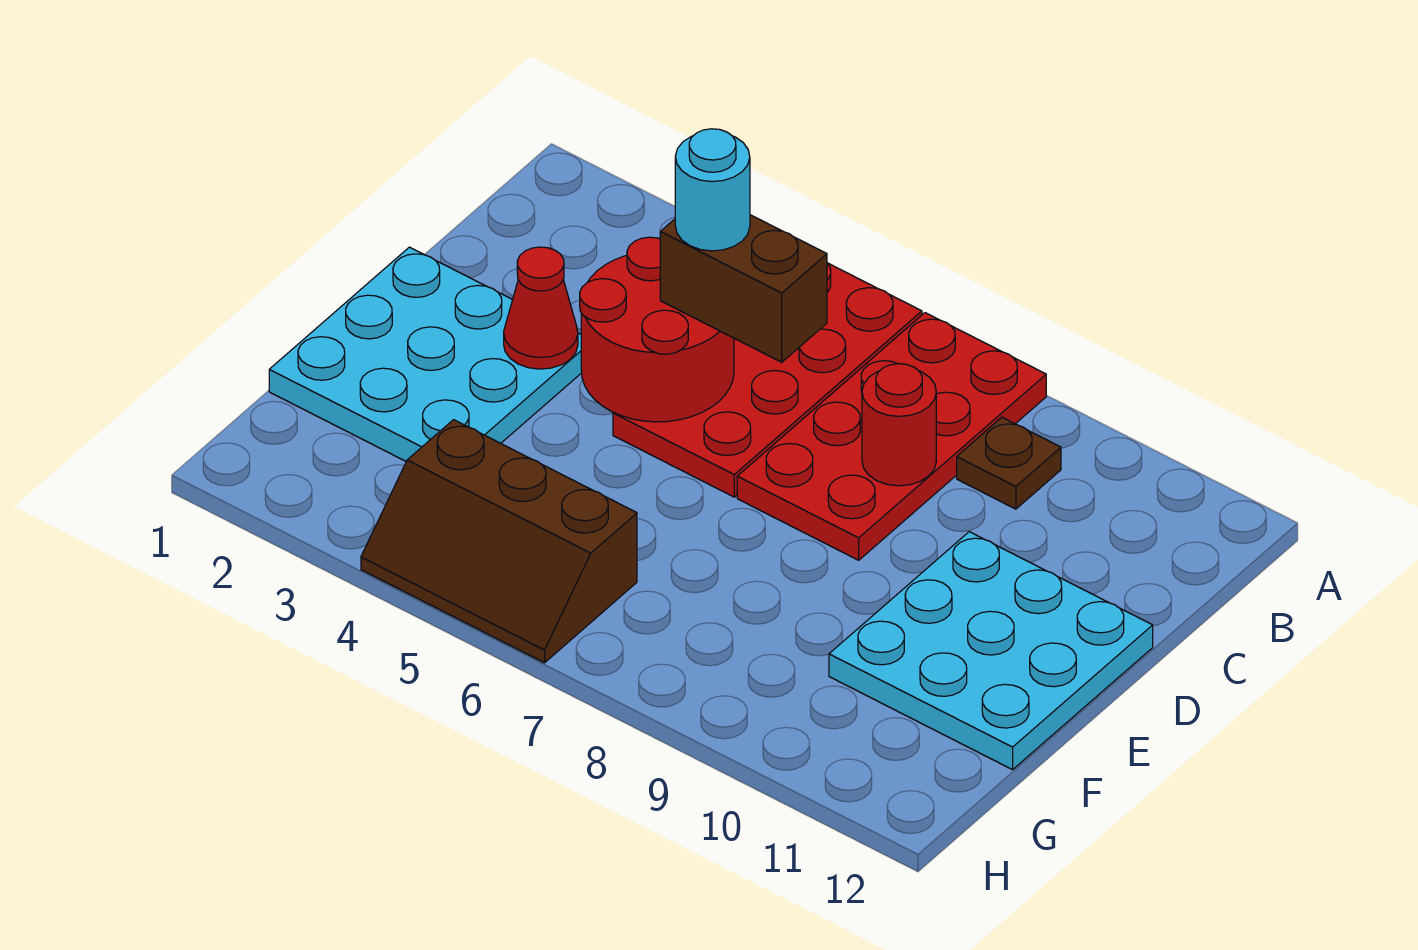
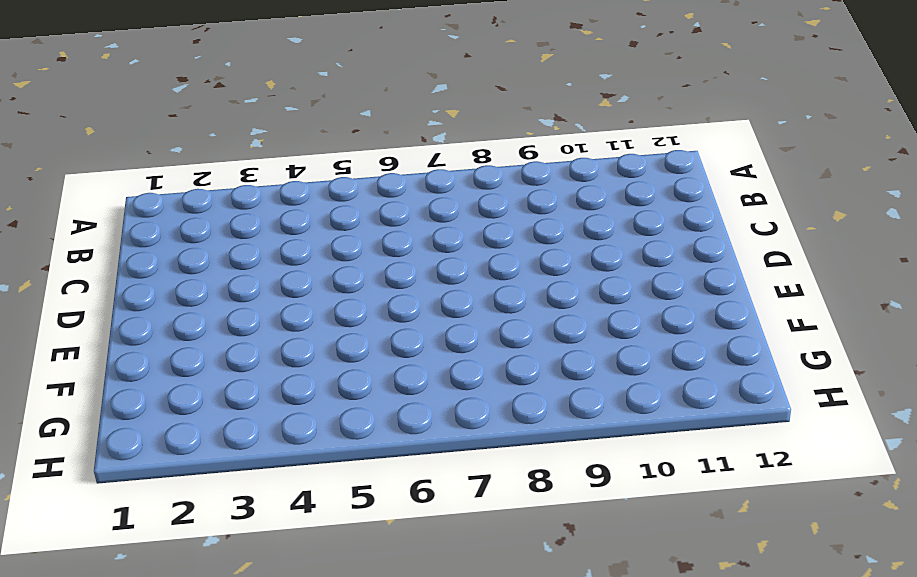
none -> red 2x4 plate [613,263,922,497]
none -> red 2x4 plate [737,313,1046,560]

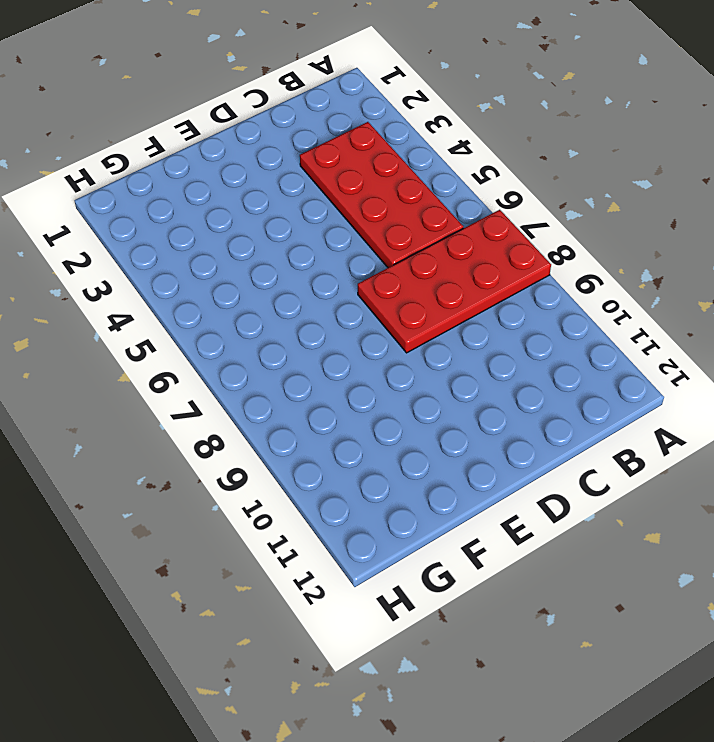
red 2x4 plate [300,122,463,268] -> red 2x4 plate turned to [613,263,922,497]
none -> brown 1x1 plate [957,417,1061,509]
none -> cyan 3x3 plate [269,247,582,461]

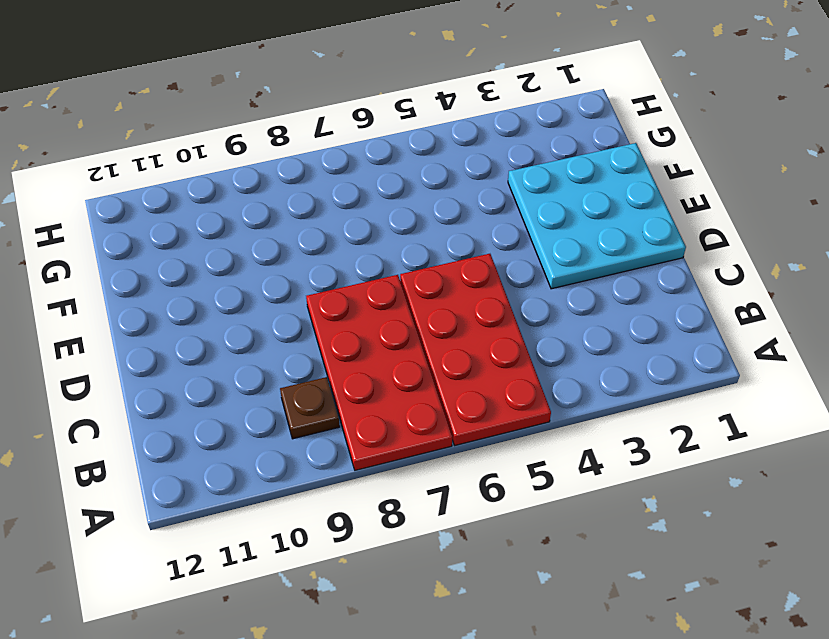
none -> cyan 3x3 plate [829,532,1153,770]
none -> brown 2x3 slope [361,420,637,663]

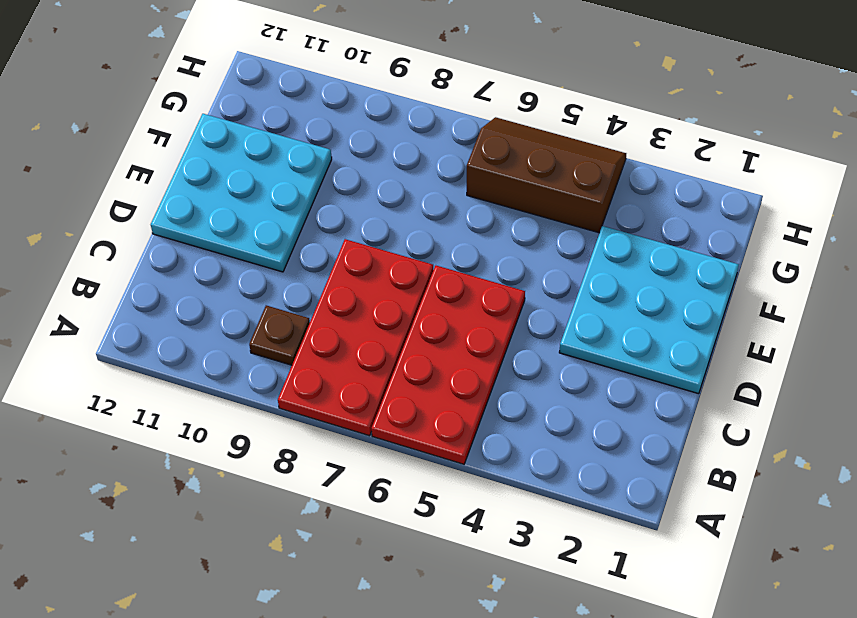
none -> red 2x2 round brick [580,237,734,422]
none -> red 1x1 round brick [862,364,936,486]

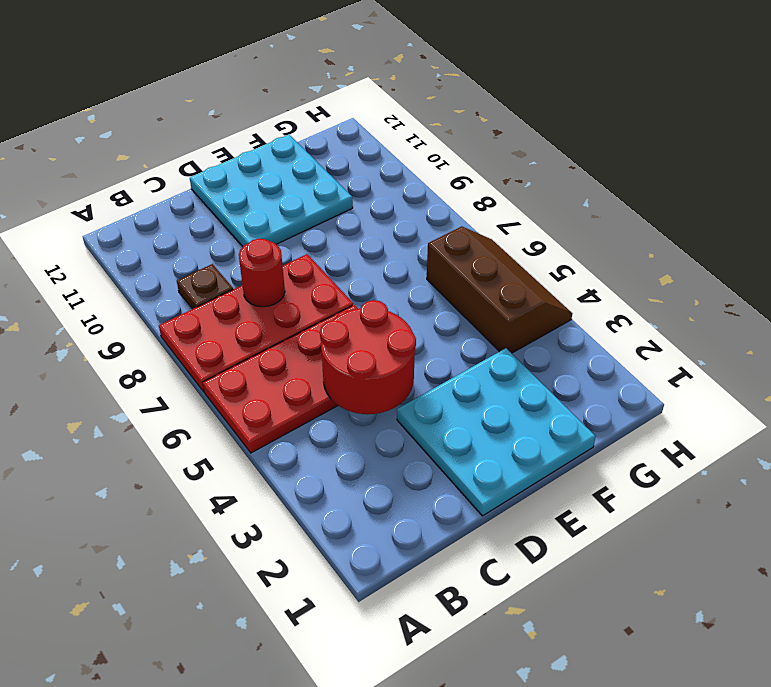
none -> red 1x1 cone [504,247,578,369]
none -> brown 1x2 brick [660,215,827,362]

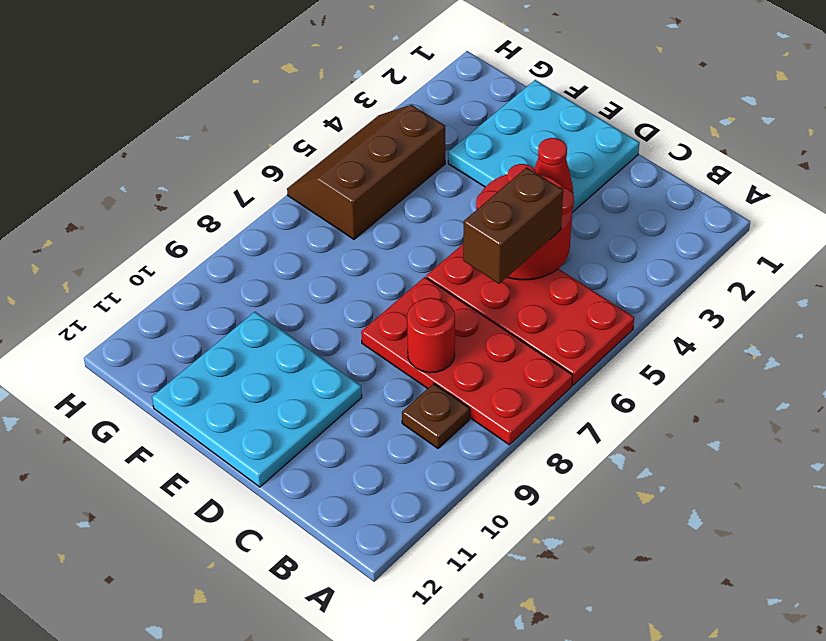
none -> cyan 1x1 round brick [675,129,750,251]

